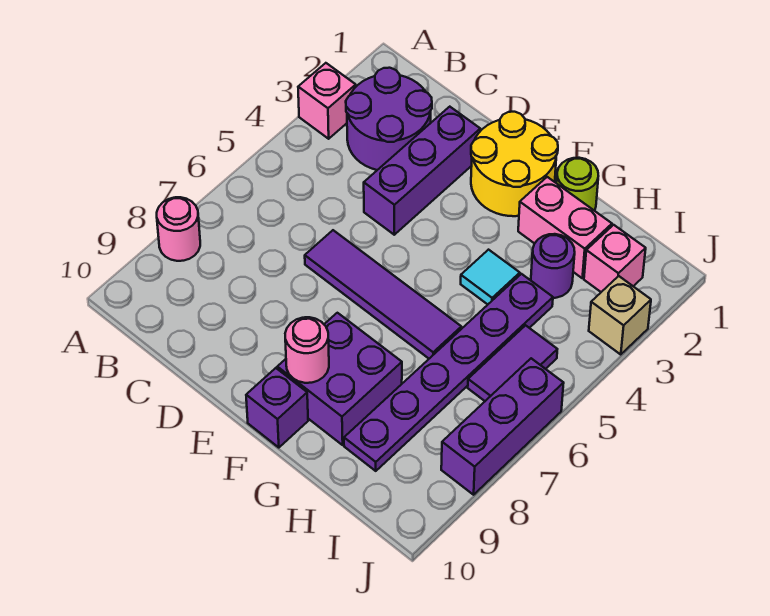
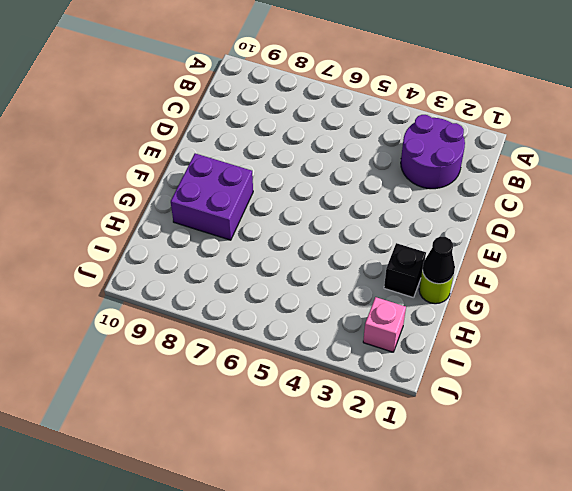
black 1x1 cone [422,236,455,284] -> none
black 1x1 brick [384,243,426,298] -> pink 1x2 brick [518,177,612,278]
none -> pink 1x1 brick [298,63,356,139]
none -> pink 1x1 round brick [157,197,200,261]
none -> purple 1x3 brick [364,107,480,235]

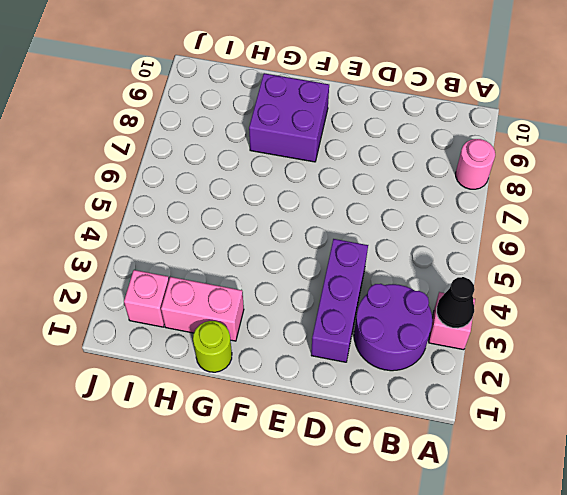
black 1x1 cone [437,277,475,328] -> none
none -> purple 1x4 tile [305,230,461,359]
none -> yellow 2x2 round brick [471,112,558,216]
none -> purple 1x1 brick [246,368,308,448]

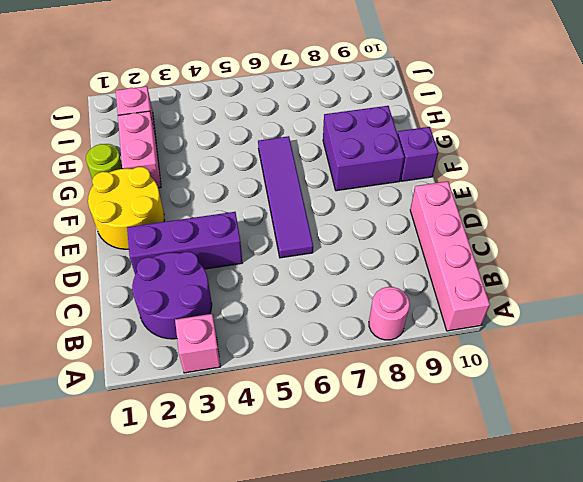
pink 1x4 brick [410,181,490,331] -> none
none -> cyan 1x1 tile [461,250,520,304]
none -> purple 1x1 round brick [531,234,575,298]
none -> purple 1x6 plate [344,274,553,471]

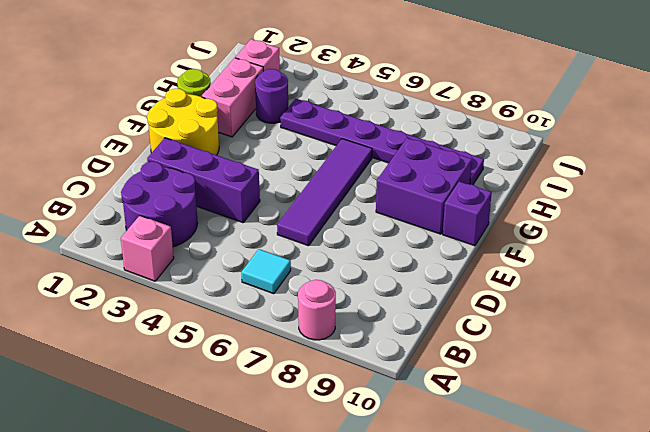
cyan 1x1 tile [241,249,291,294] -> cyan 1x1 tile moved to [461,250,520,304]
none -> purple 1x2 tile [468,325,557,401]
none -> tan 1x1 brick [589,276,651,354]
none -> purple 1x3 brick [441,358,564,495]

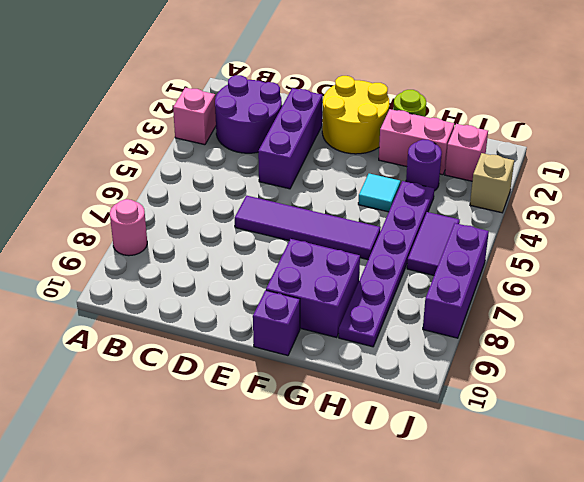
none -> pink 1x1 round brick [285,317,329,383]

